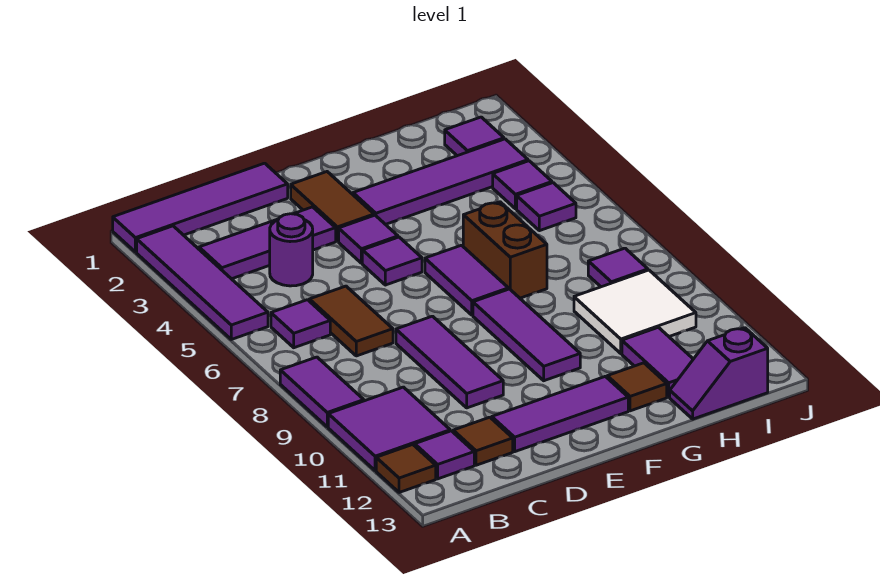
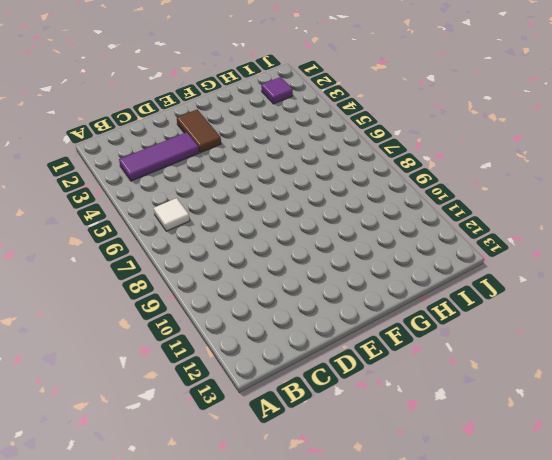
white 1x1 tile [154,198,190,231] -> purple 1x1 tile [271,300,330,348]
none -> purple 1x4 tile [113,163,288,252]
none -> purple 1x4 tile [137,226,268,339]
none -> purple 1x2 tile [280,357,364,427]

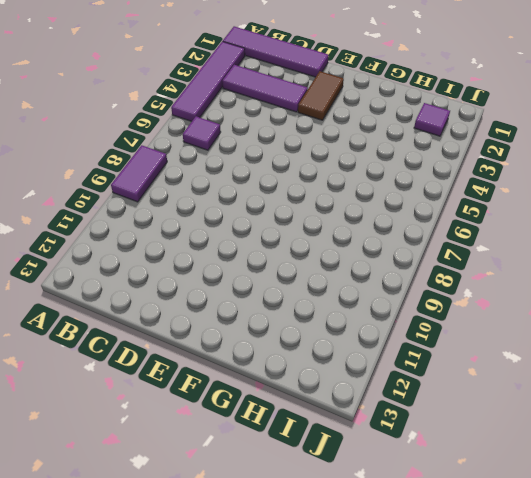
none -> purple 2x2 tile [328,387,450,471]
none -> brown 1x1 tile [376,445,436,493]
none -> purple 1x1 tile [415,431,474,479]

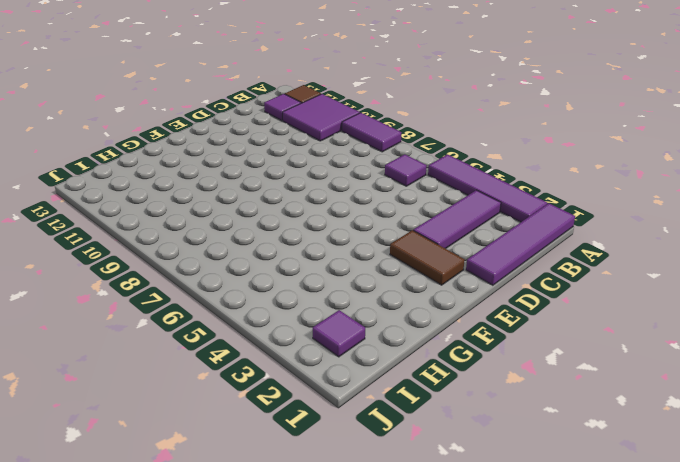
none -> purple 1x1 round brick [270,214,313,286]
none -> brown 1x2 tile [309,286,393,356]
none -> brown 1x1 tile [453,417,513,465]

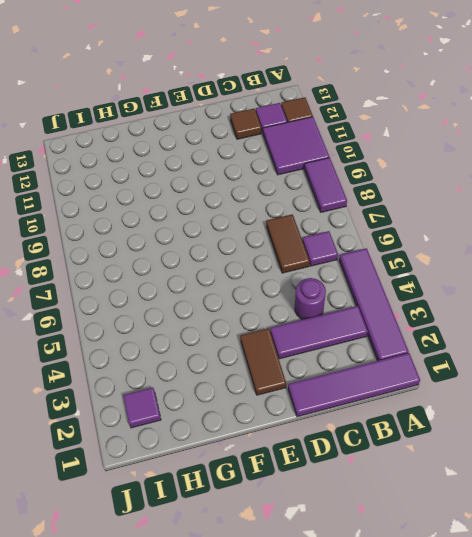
none -> purple 1x3 tile [396,316,503,408]
none -> purple 1x3 tile [492,376,628,452]
none -> purple 1x1 tile [339,215,398,263]

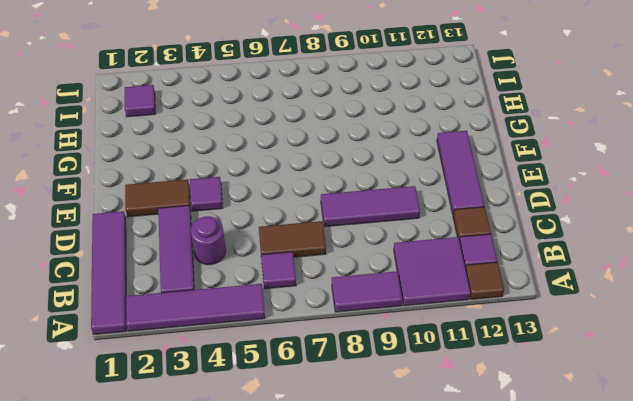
none -> purple 1x1 tile [362,237,422,285]
none -> purple 1x4 tile [353,139,528,225]
none -> purple 1x2 tile [425,245,508,315]

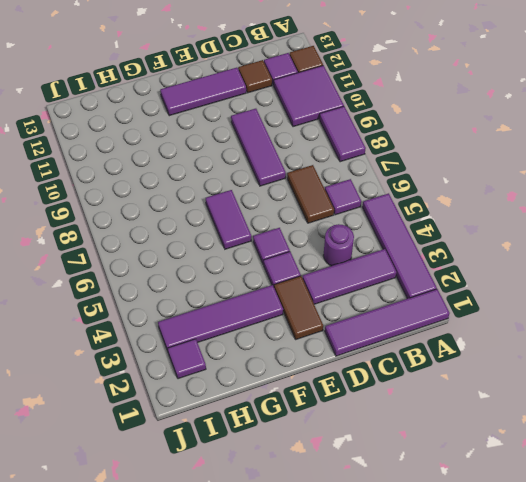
none -> purple 1x3 tile [473,289,580,381]
none -> brown 1x2 brick [463,202,547,298]
none -> brown 1x1 tile [607,363,667,411]

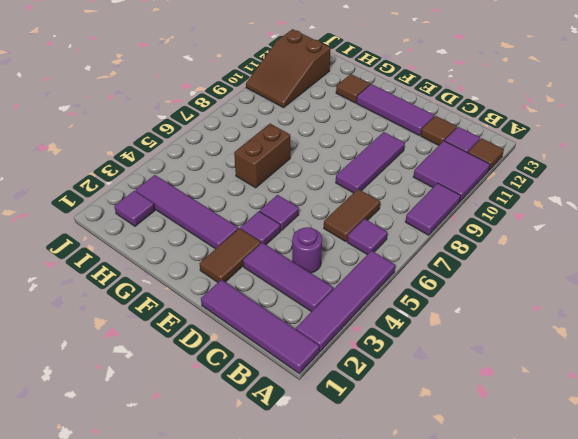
brown 2x3 slope [246,29,331,108] -> white 2x2 tile [574,270,696,353]
none -> purple 1x2 tile [425,245,508,315]
none -> purple 1x3 tile [473,289,580,381]
none -> purple 1x2 tile [622,327,693,397]

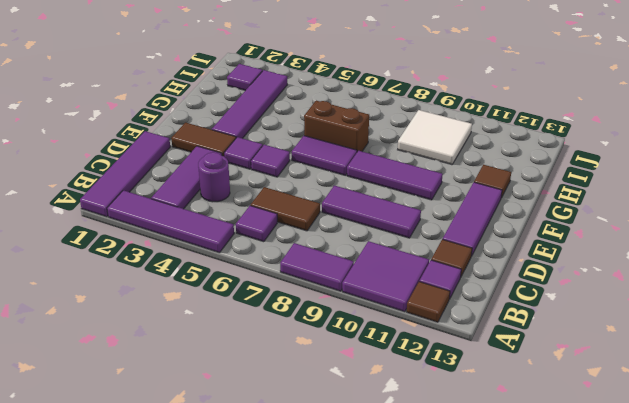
none -> purple 1x2 tile [622,327,693,397]
none -> purple 1x2 slope [670,328,768,419]
none -> purple 1x1 tile [493,161,552,209]

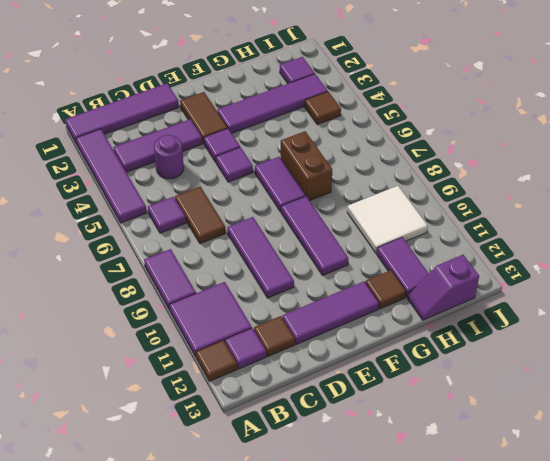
brown 1x1 tile [305,92,341,124] -> purple 1x1 tile [493,161,552,209]
none -> purple 1x1 tile [517,183,576,231]
none -> purple 1x1 tile [588,248,648,287]

